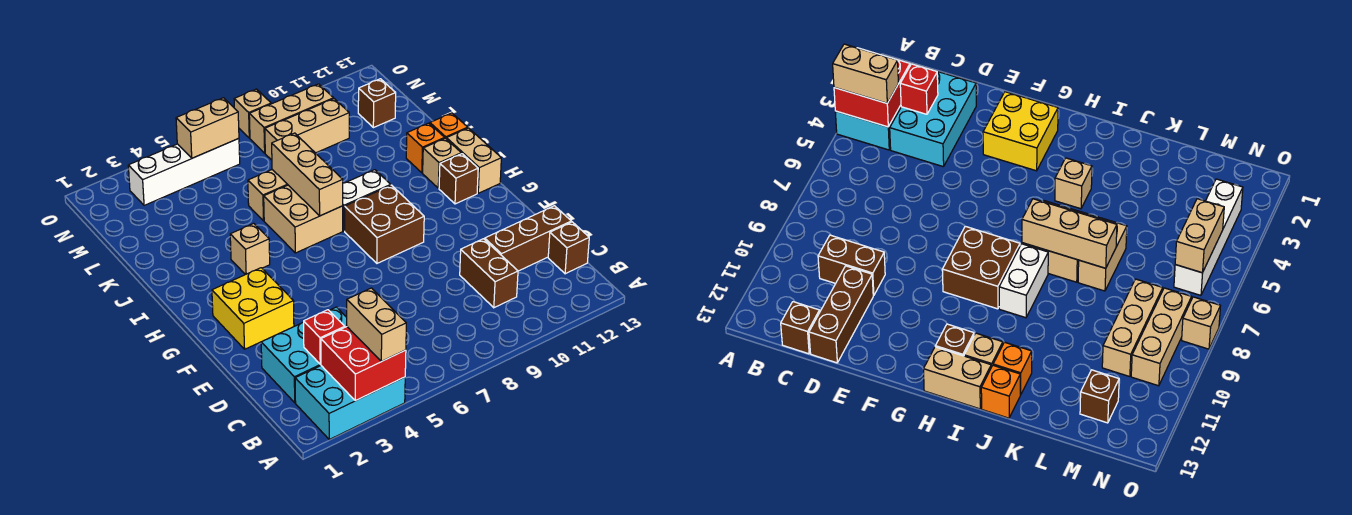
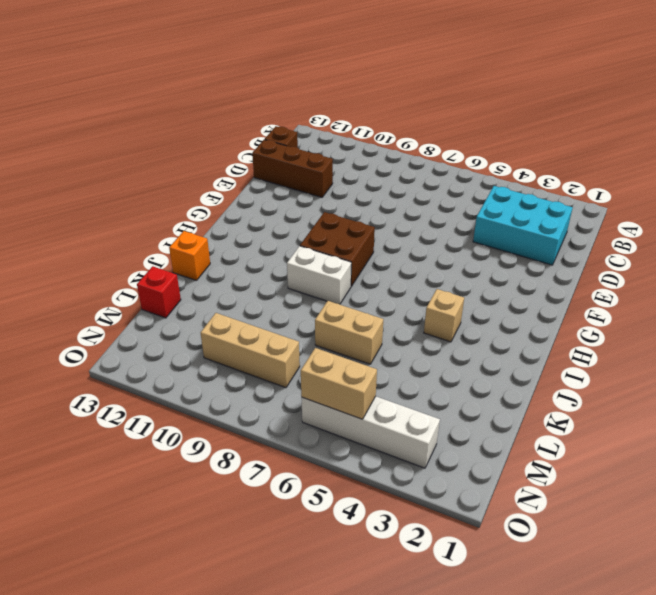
red 1x1 brick [137,266,181,318] -> red 1x1 brick moved to [304,310,345,364]
none -> cyan 2x3 brick [295,366,405,439]
none -> brown 1x2 brick [460,239,518,308]
none -> yellow 2x2 brick [212,268,294,349]

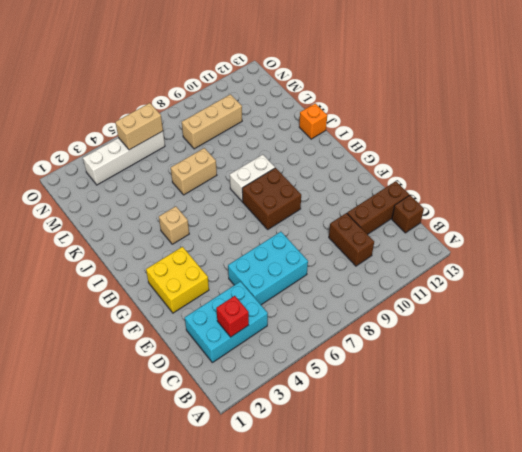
cyan 2x3 brick [228,232,308,305] -> cyan 2x3 brick moved to [295,366,405,439]
none -> brown 1x1 brick [439,154,478,204]
none -> tan 1x2 brick [447,128,501,193]
none -> tan 2x2 brick [264,185,343,253]

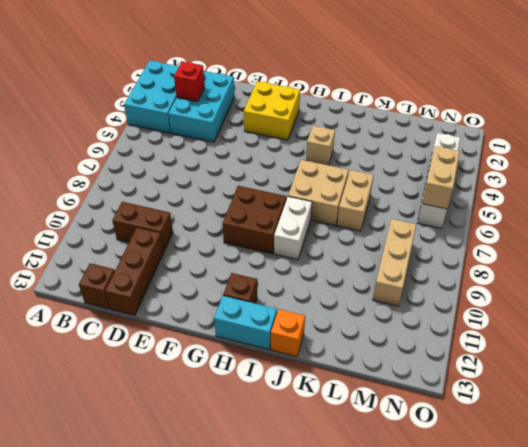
cyan 1x2 brick [214,296,277,349] -> tan 1x2 brick [447,128,501,193]
none -> tan 1x1 brick [423,138,461,188]
none -> orange 1x1 brick [406,123,445,173]
none -> brown 1x1 brick [358,79,396,128]

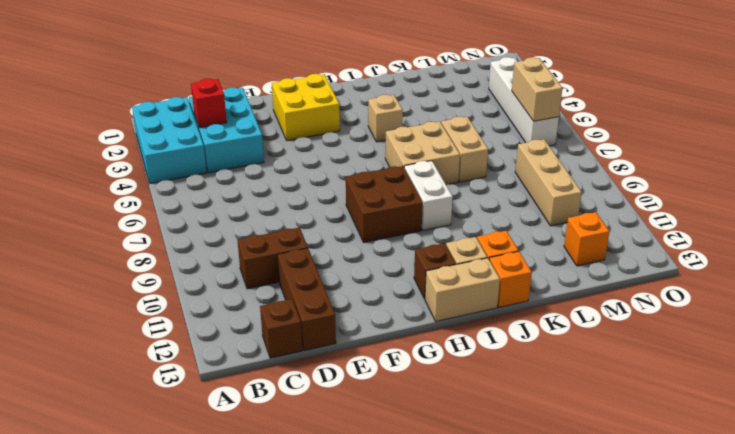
orange 1x1 brick [564,212,610,266] -> brown 1x1 brick [358,79,396,128]
none -> tan 1x3 brick [249,84,334,153]
none -> tan 1x1 brick [234,89,271,138]
none -> red 2x2 brick [321,327,406,401]

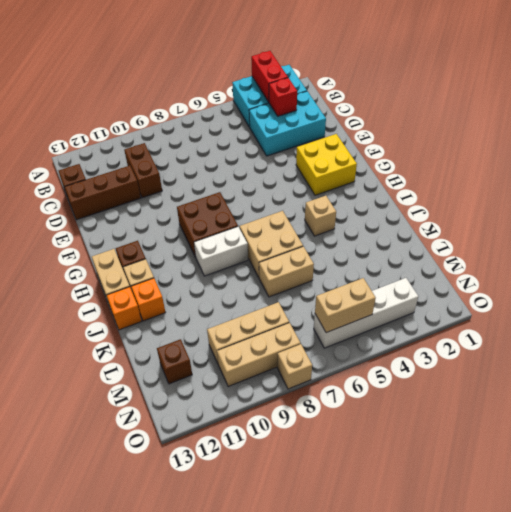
red 1x2 brick [251,51,288,102] -> red 2x2 brick [321,327,406,401]
none -> tan 1x3 brick [272,133,343,216]
none -> tan 1x2 brick [347,288,406,361]

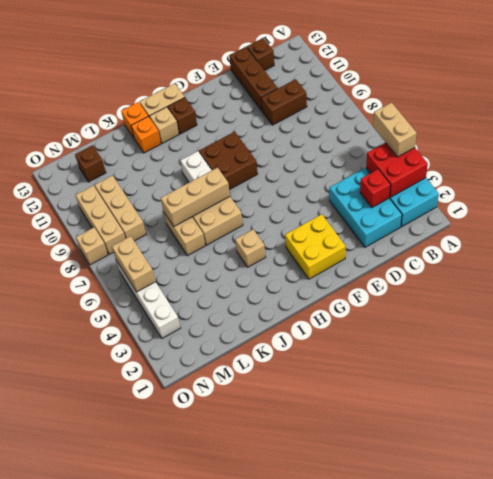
tan 1x2 brick [373,103,417,157] -> tan 1x2 brick turned to [347,288,406,361]

